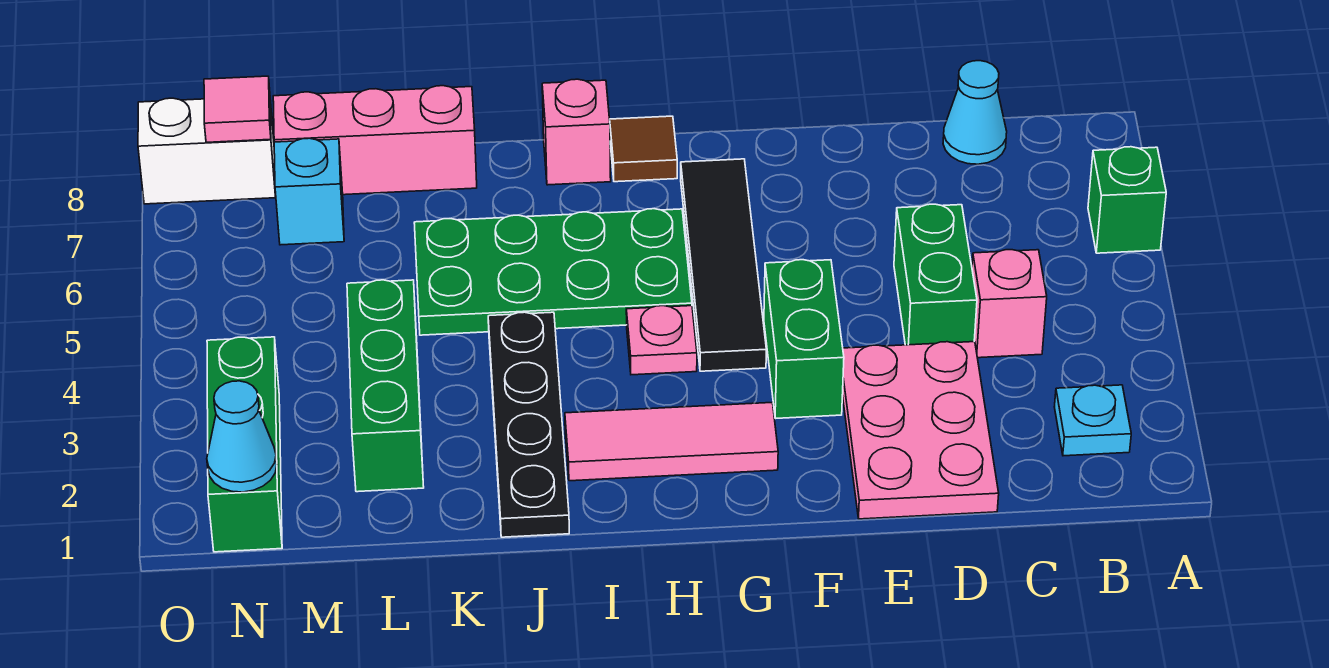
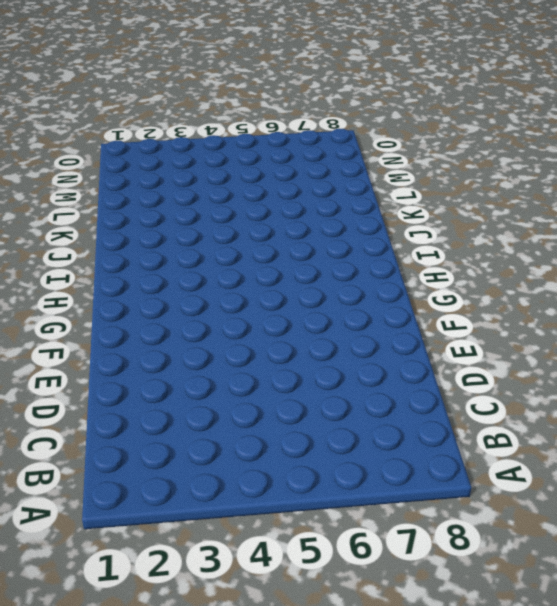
none -> green 1x1 brick [1088,147,1166,253]
none -> cyan 1x1 plate [1054,385,1131,456]
none -> pink 1x1 brick [972,250,1047,358]

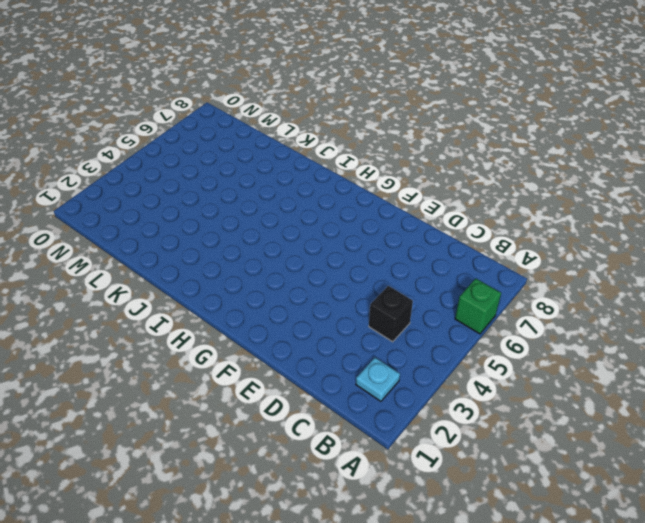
black 1x1 brick [369,286,413,342] -> pink 1x1 brick [972,250,1047,358]
none -> cyan 1x1 cone [943,61,1007,164]
none -> pink 2x3 plate [842,342,999,519]
none -> green 1x2 brick [894,204,977,345]

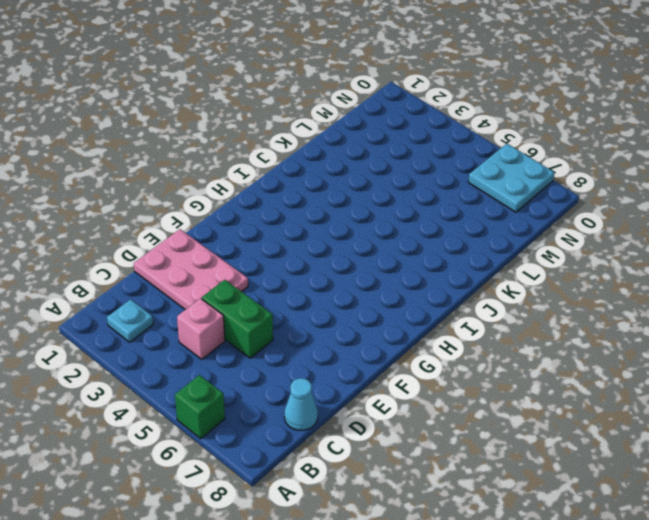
cyan 2x2 plate [468,144,554,212] -> none
none -> green 1x2 brick [764,260,844,418]
none -> pink 1x3 tile [565,403,778,481]
none -> black 1x4 tile [681,159,766,371]

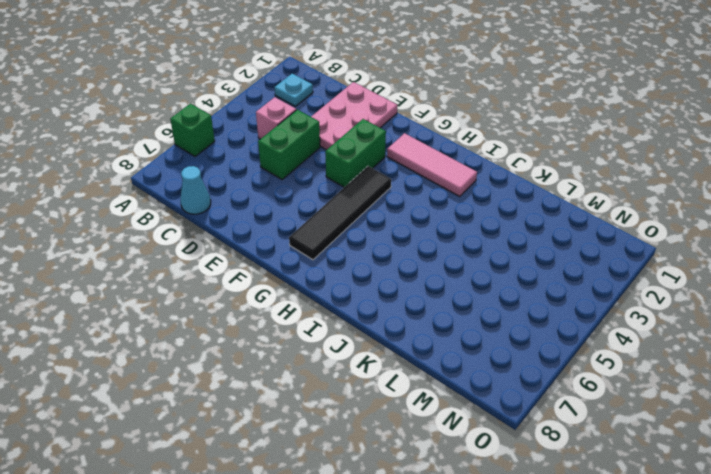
none -> pink 1x1 plate [626,306,697,375]
none -> green 2x4 plate [414,209,692,335]
none -> brown 1x1 tile [610,116,677,182]

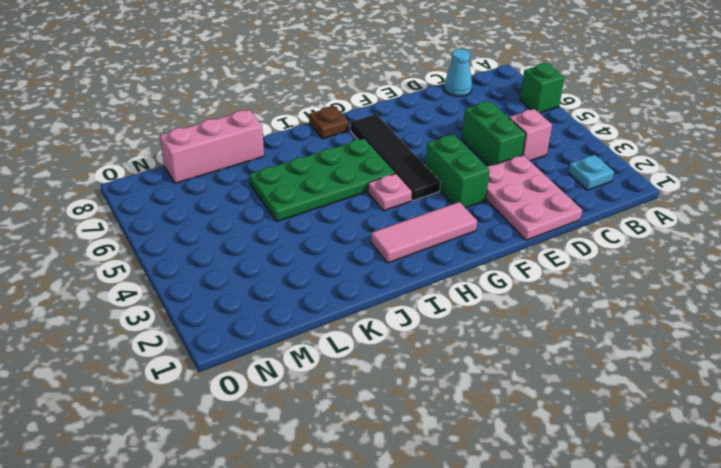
brown 1x1 plate [309,106,349,139] -> brown 1x1 tile [610,116,677,182]
none -> pink 1x1 brick [542,79,611,185]
none -> black 1x4 plate [488,312,569,537]
none -> green 1x3 brick [347,280,424,492]

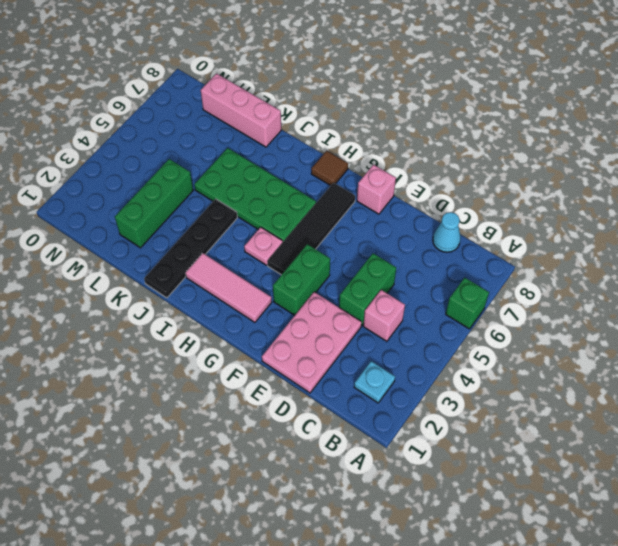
pink 1x1 brick [357,165,396,214] -> pink 1x1 brick moved to [542,79,611,185]
none -> cyan 1x1 brick [274,138,344,245]
none -> green 1x3 brick [207,337,282,552]
none -> white 1x2 brick [138,98,276,204]

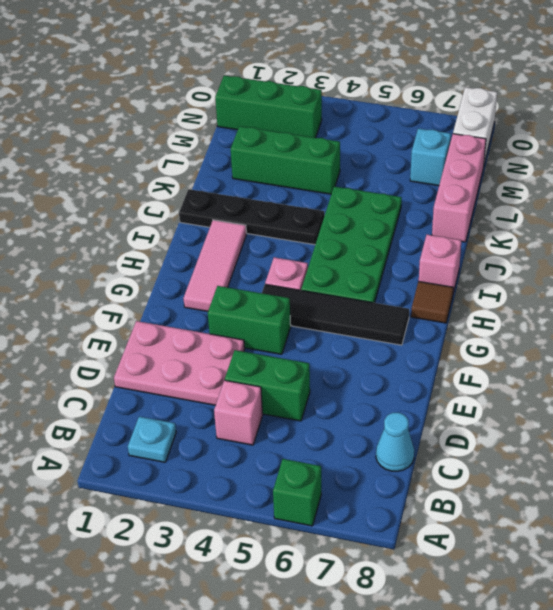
none -> cyan 1x1 cone [207,381,277,492]
none -> pink 1x1 tile [204,76,271,142]

